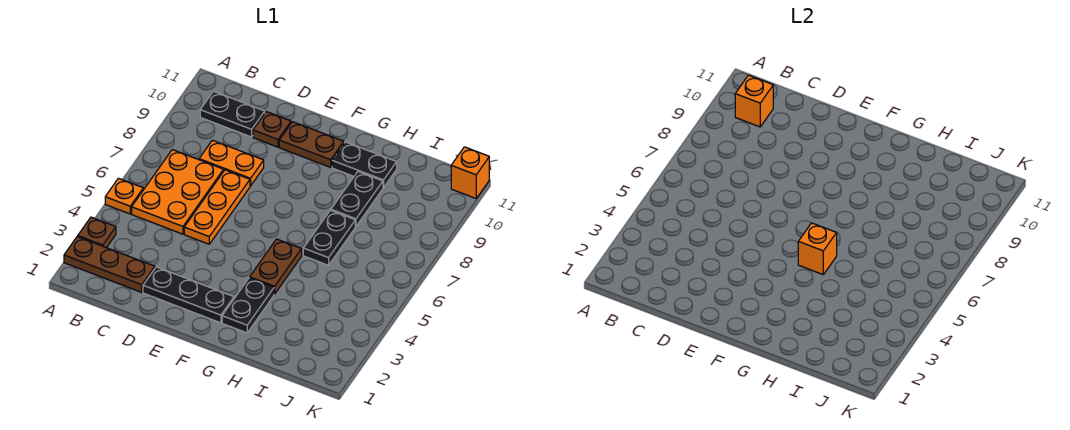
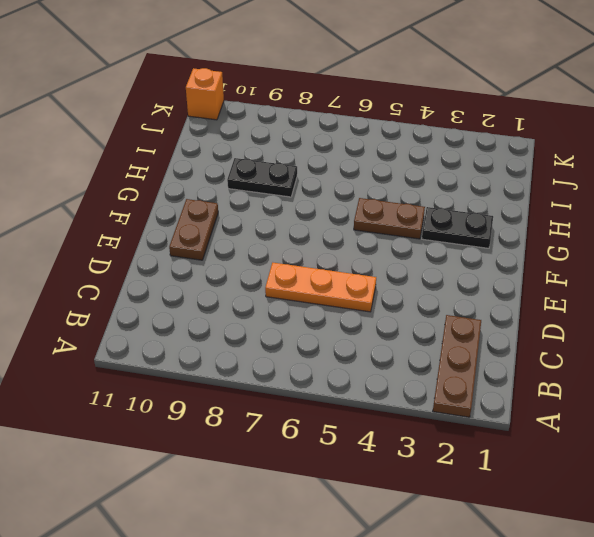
none -> brown 1x1 plate [78,217,116,248]
none -> orange 1x1 plate [105,178,143,214]
none -> orange 2x3 plate [132,150,224,234]

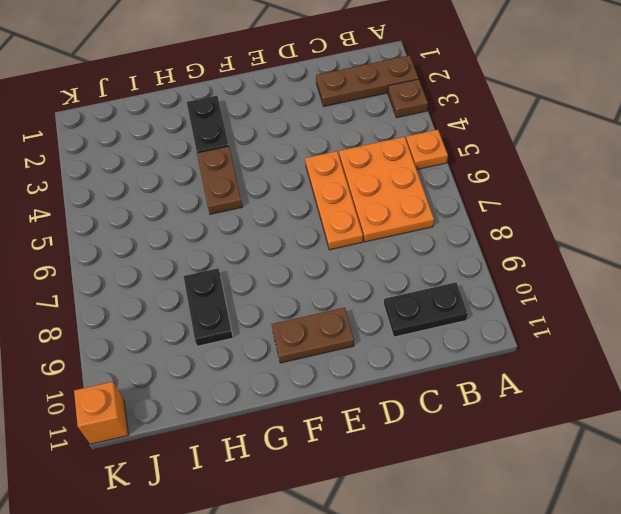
none -> orange 1x2 plate [199,140,264,186]
none -> black 1x3 plate [143,267,234,323]
none -> brown 1x1 plate [253,112,291,147]

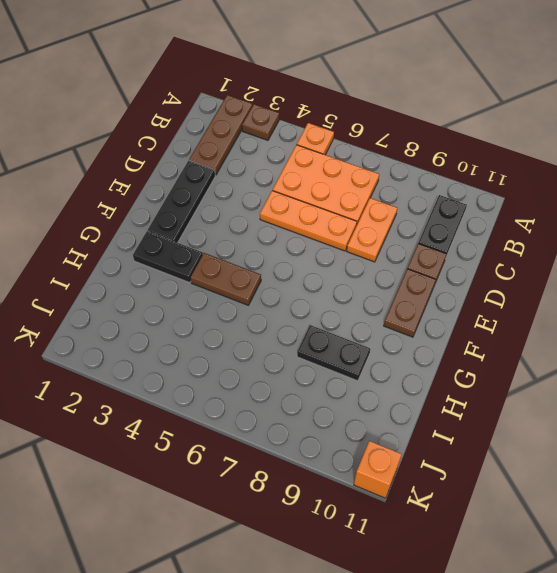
none -> black 1x2 plate [332,142,397,188]
none -> black 1x2 plate [303,210,355,265]
none -> orange 1x1 brick [735,75,773,127]

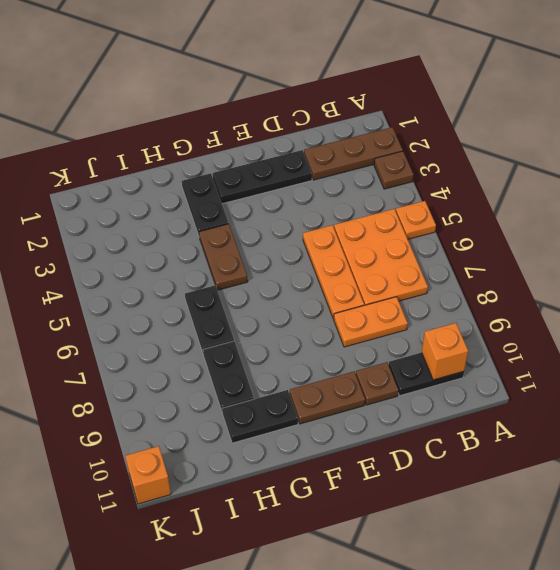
none -> orange 1x1 brick [798,223,837,274]

